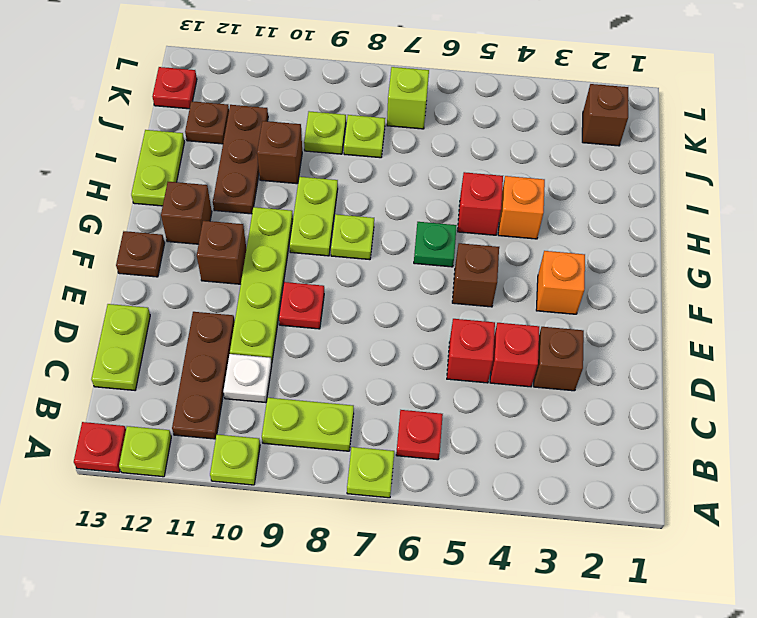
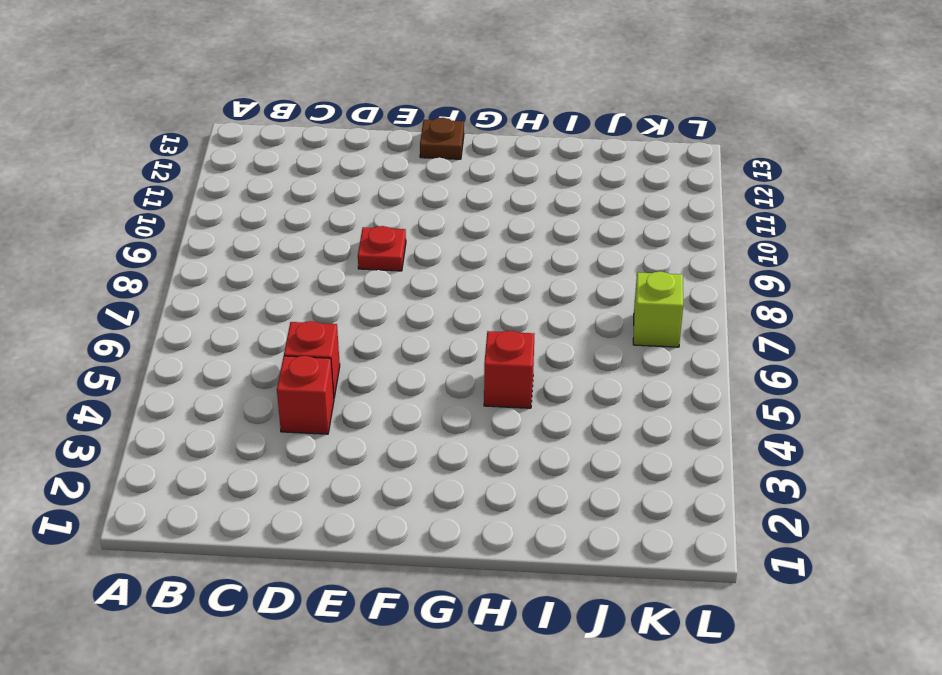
none -> lime 1x1 plate [347,447,394,498]
none -> lime 1x1 plate [210,435,260,485]
none -> lime 1x1 plate [119,426,171,477]
none -> red 1x1 plate [74,422,126,472]

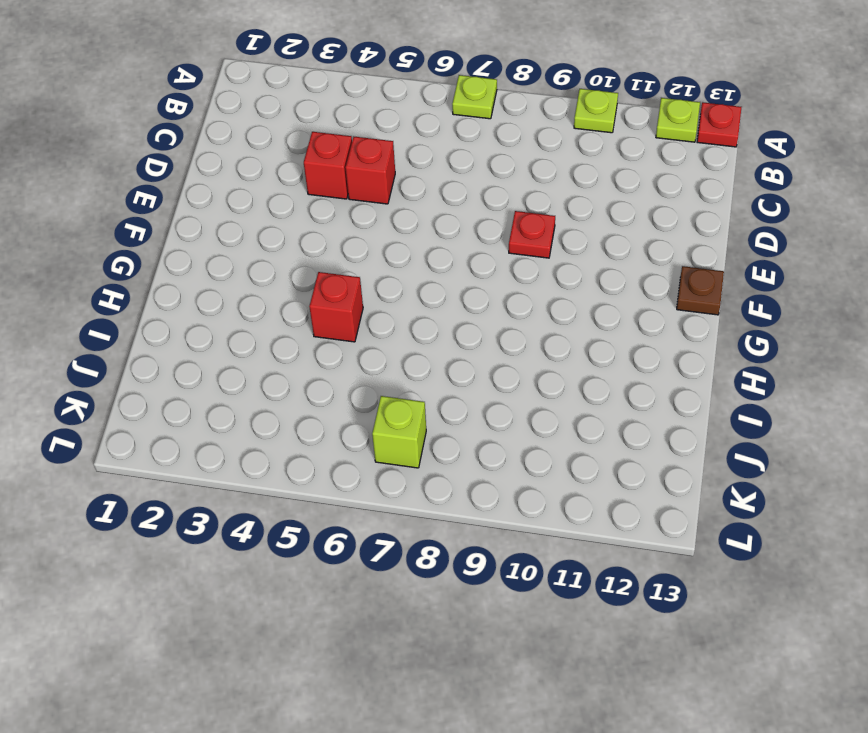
none -> red 1x1 plate [396,410,443,460]
none -> lime 1x2 plate [262,398,354,451]
none -> brown 1x3 plate [172,312,235,439]
none -> white 1x1 plate [223,354,272,403]

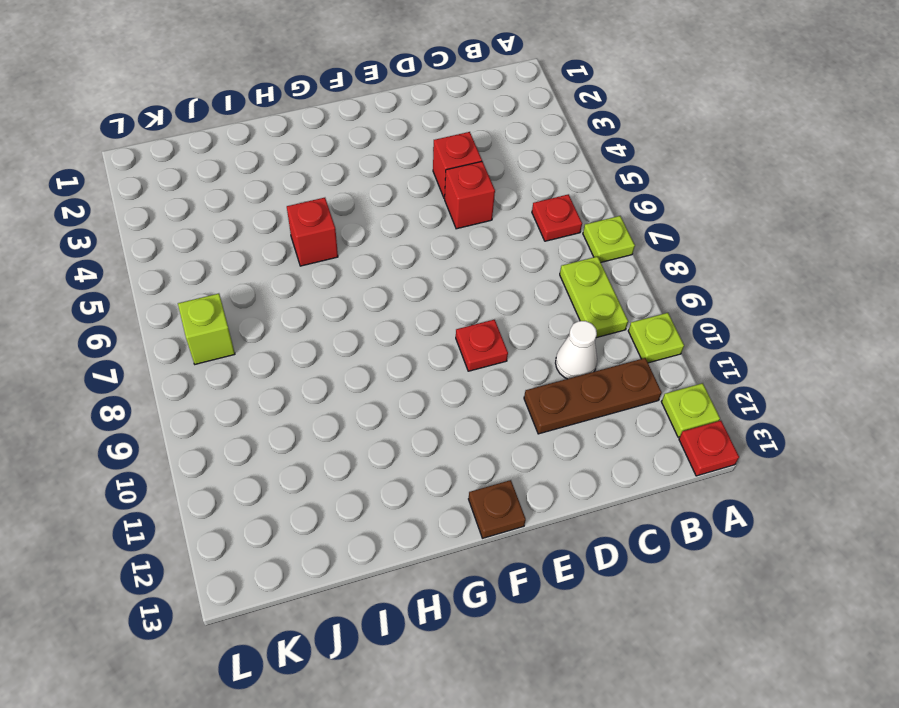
white 1x1 cone [556,321,597,379] -> white 1x1 plate [223,354,272,403]
none -> lime 1x2 plate [91,304,150,390]
none -> brown 1x1 brick [534,327,584,391]
none -> lime 1x4 plate [230,207,293,363]
none -> orange 1x1 brick [536,251,585,314]

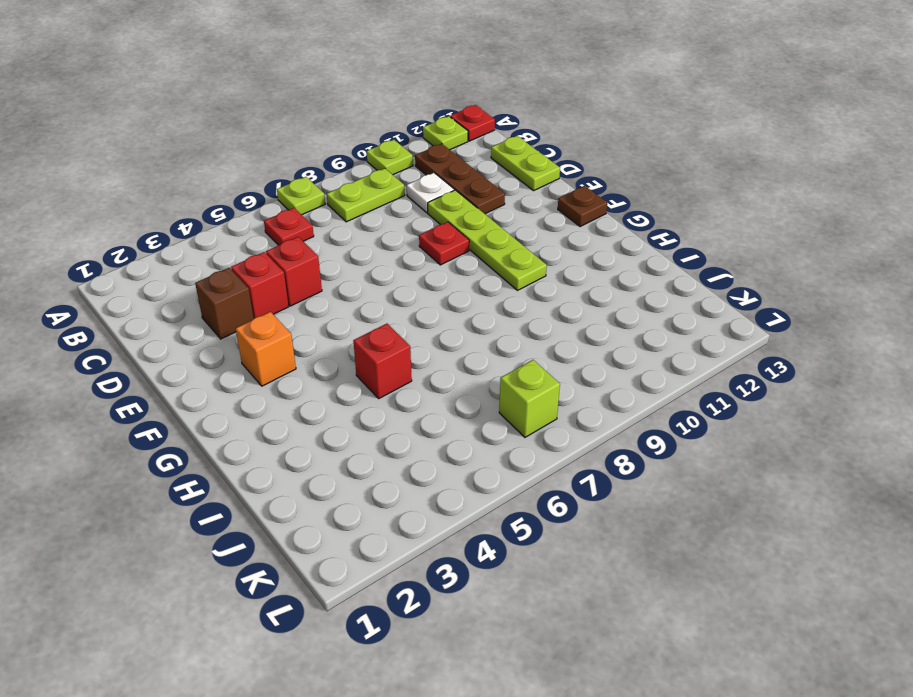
none -> brown 1x1 brick [452,243,499,307]
none -> brown 1x1 brick [197,221,246,284]
none -> green 1x1 plate [414,222,457,267]
none -> lime 1x1 plate [331,214,374,260]

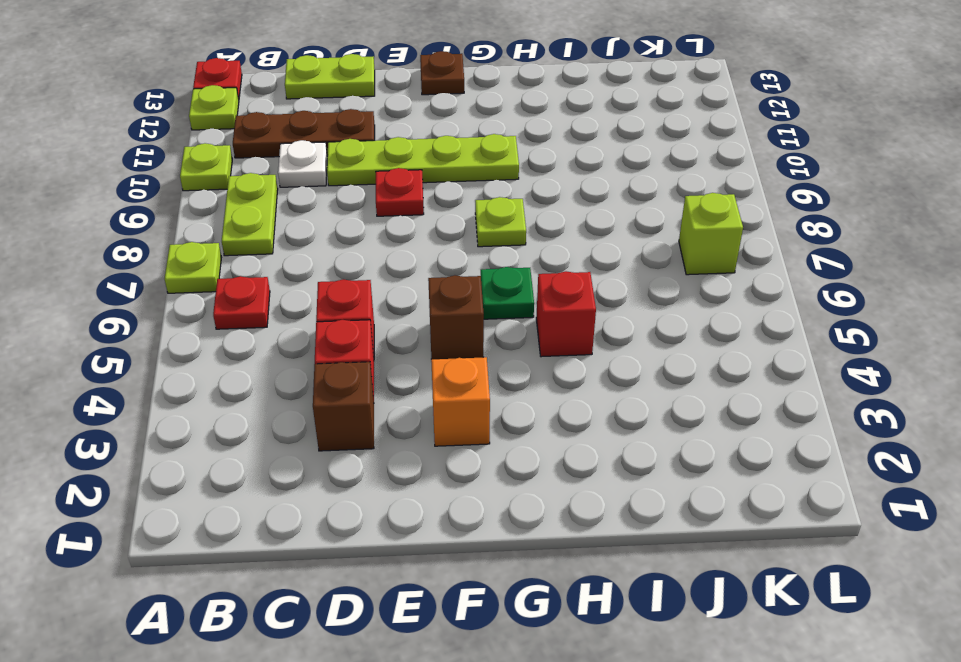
none -> brown 1x1 brick [197,221,246,284]
none -> lime 1x2 plate [289,177,338,256]
none -> brown 1x1 brick [161,182,212,244]
none -> orange 1x1 brick [498,176,545,239]

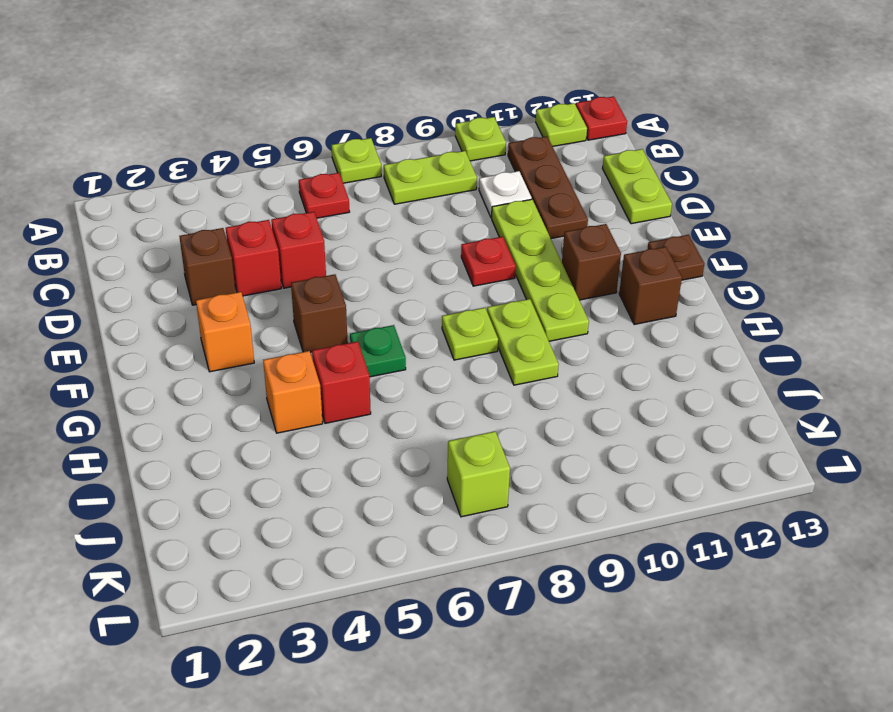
none -> brown 1x3 plate [213,105,268,214]
none -> lime 1x2 plate [131,130,184,206]
none -> brown 1x1 brick [257,121,302,184]
none -> lime 1x1 plate [344,115,385,158]

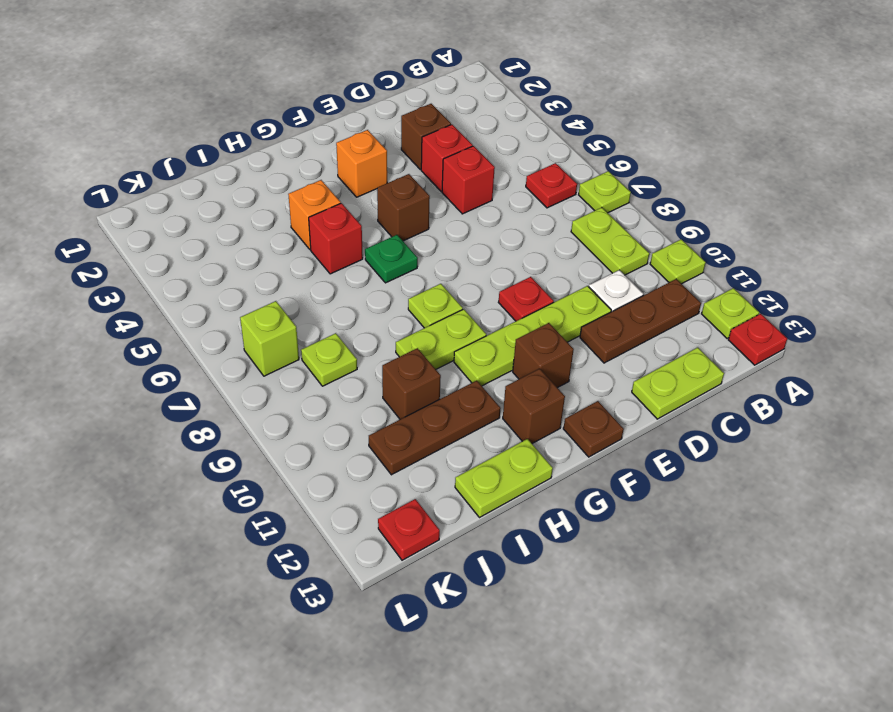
none -> lime 1x1 plate [304,111,346,154]
none -> brown 1x1 plate [185,101,229,144]
none -> brown 1x1 brick [582,84,628,146]

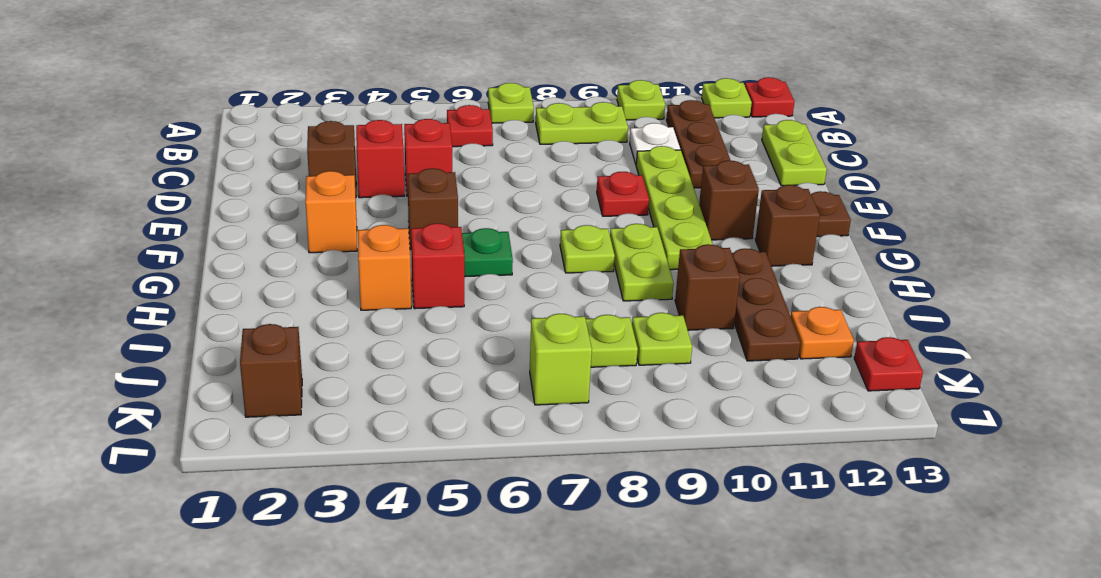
orange 1x1 plate [790,307,854,359] -> brown 1x1 plate [185,101,229,144]
none -> lime 1x2 plate [131,130,184,206]

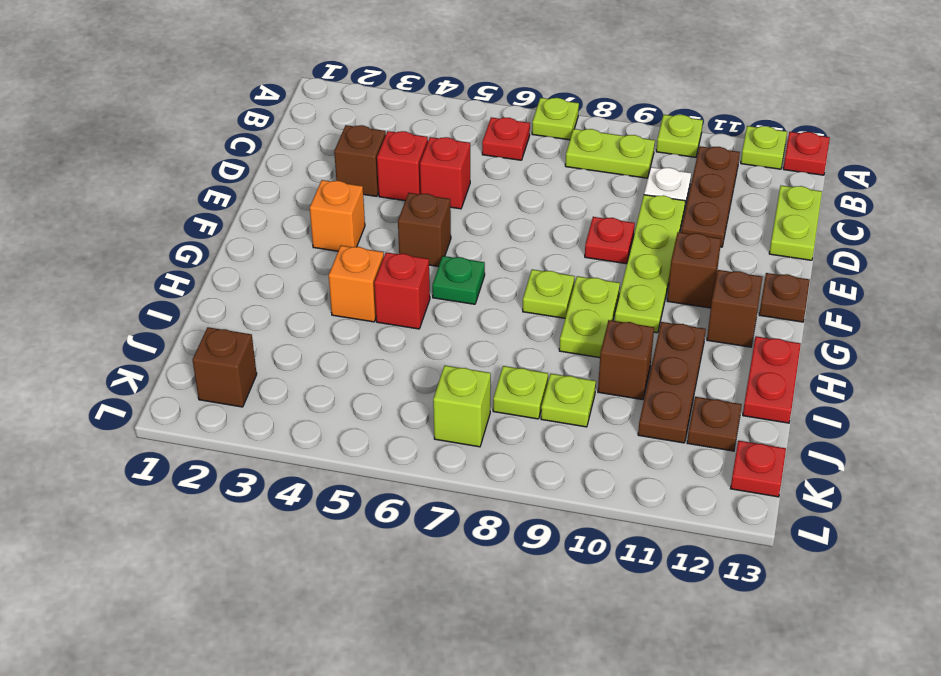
red 1x2 plate [743,336,801,423] -> lime 1x2 plate [131,130,184,206]

